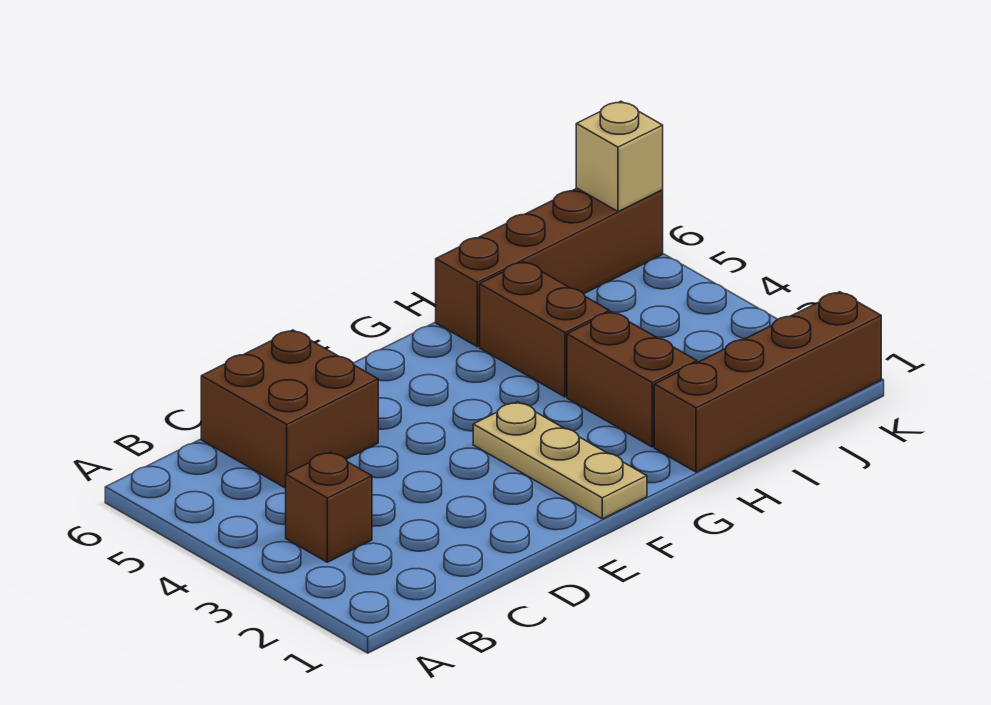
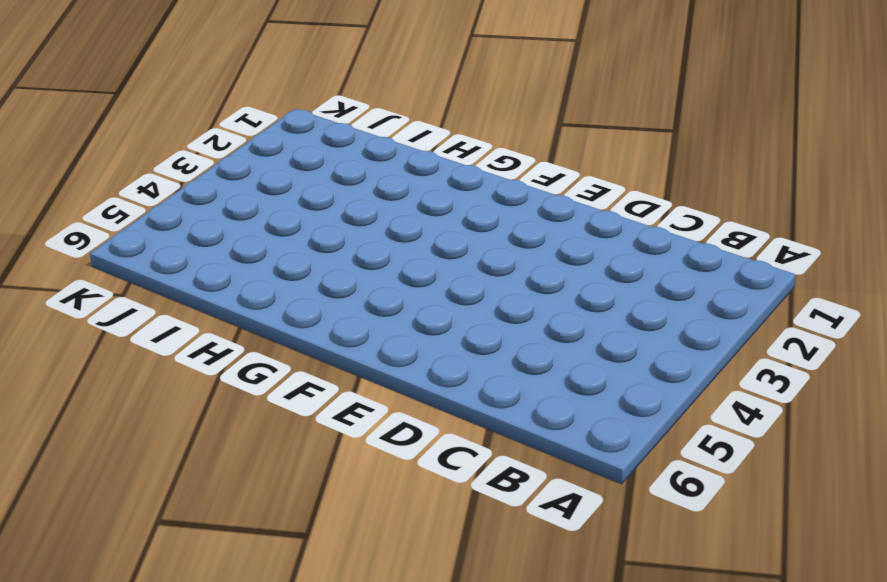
none -> brown 1x1 brick [286,452,372,562]
none -> brown 2x2 brick [201,330,378,488]

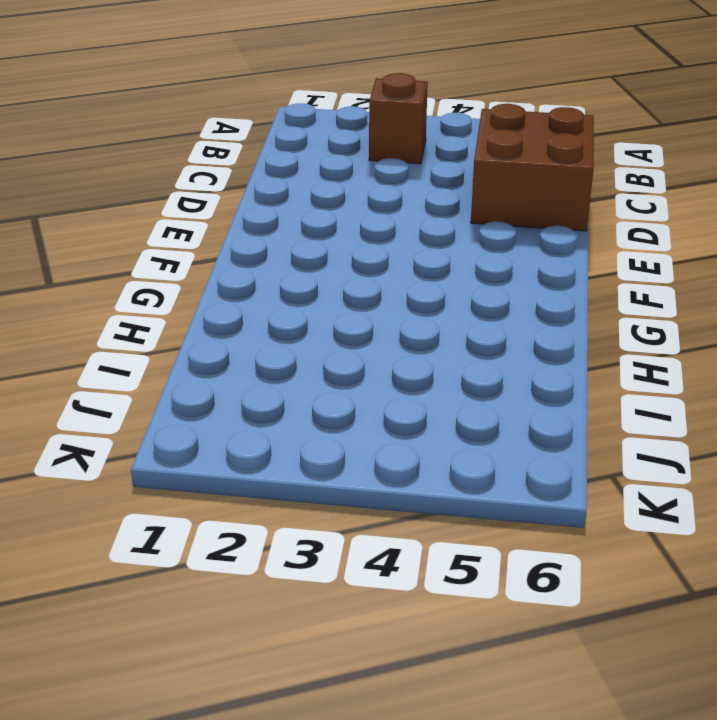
none -> tan 1x3 plate [473,402,647,519]
none -> brown 1x4 brick [654,292,881,472]

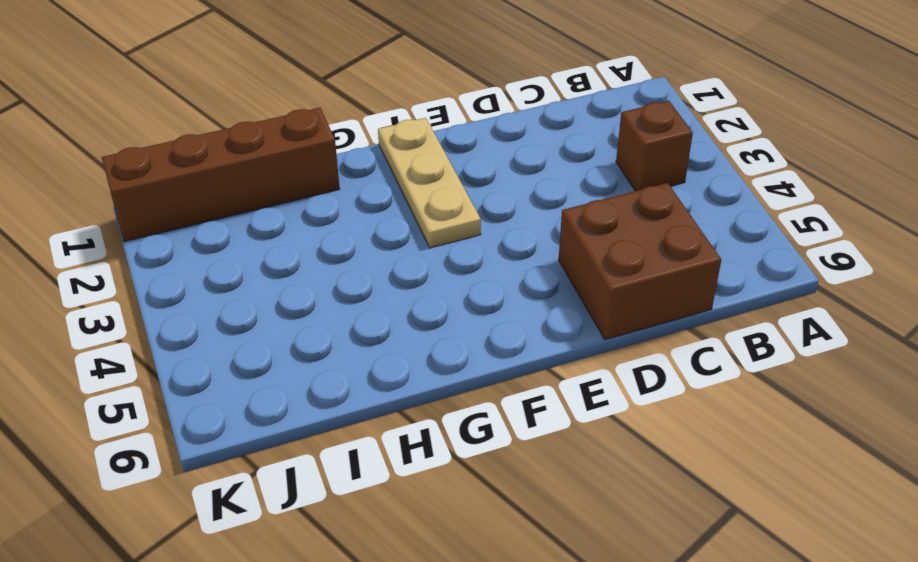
none -> brown 1x2 brick [567,312,697,447]
none -> brown 1x2 brick [480,262,610,397]

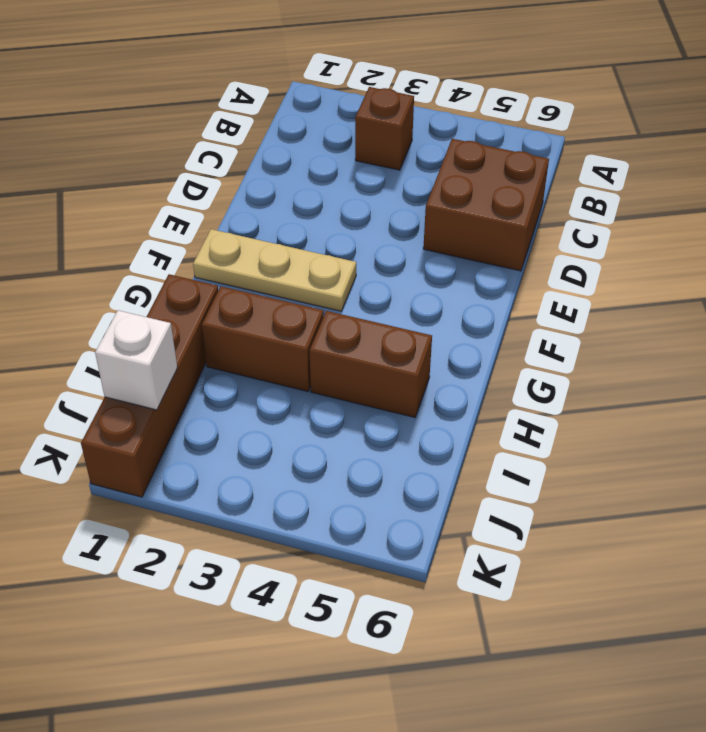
white 1x1 brick [95,310,177,410] -> none
none -> brown 1x4 brick [436,188,663,347]
none -> tan 1x1 brick [576,101,663,211]

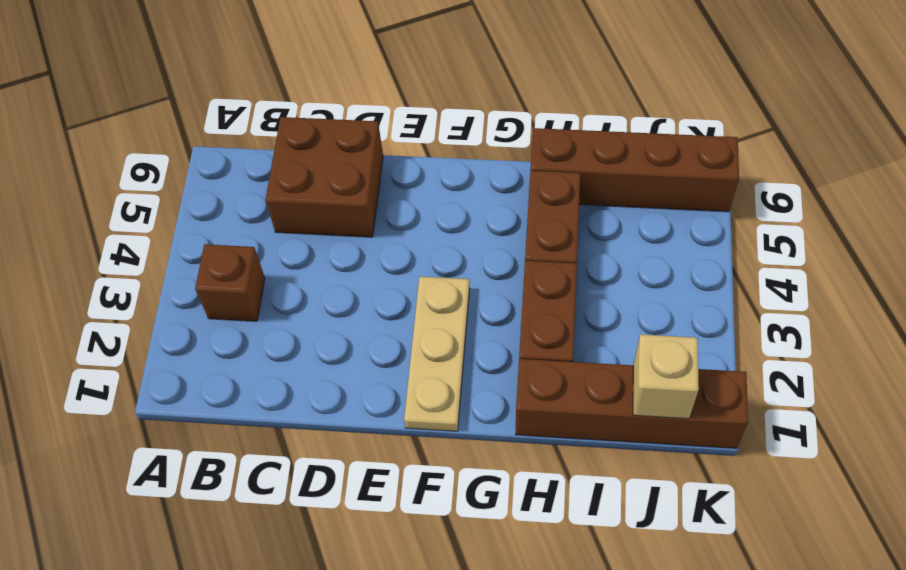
tan 1x1 brick [633,334,699,419] -> tan 1x1 brick moved to [576,101,663,211]

